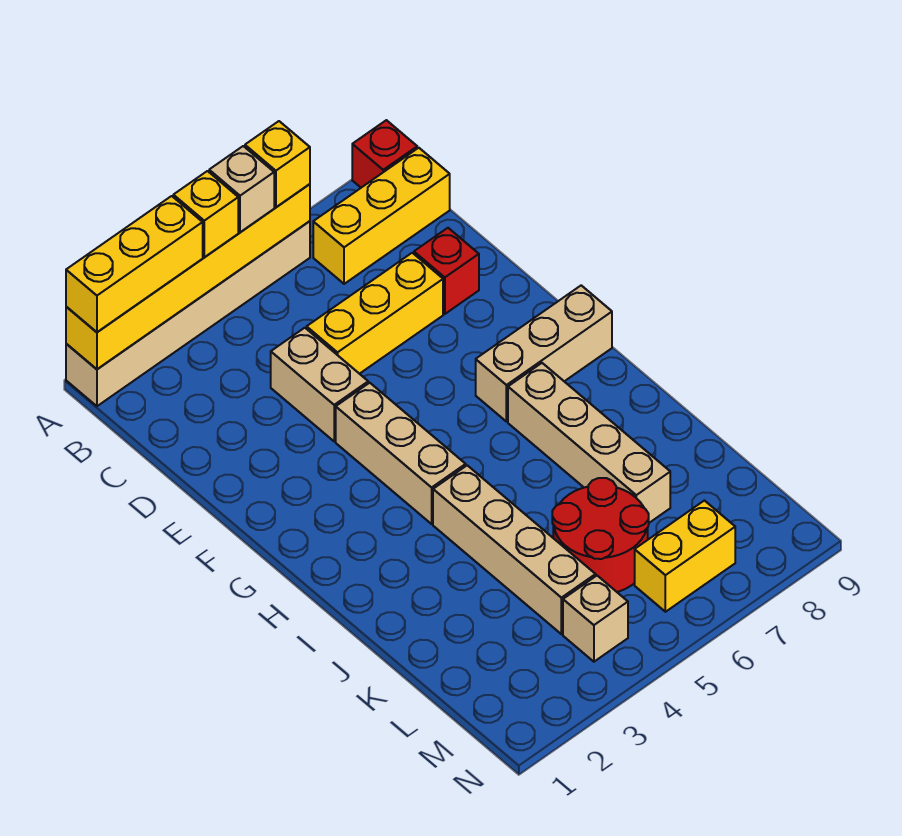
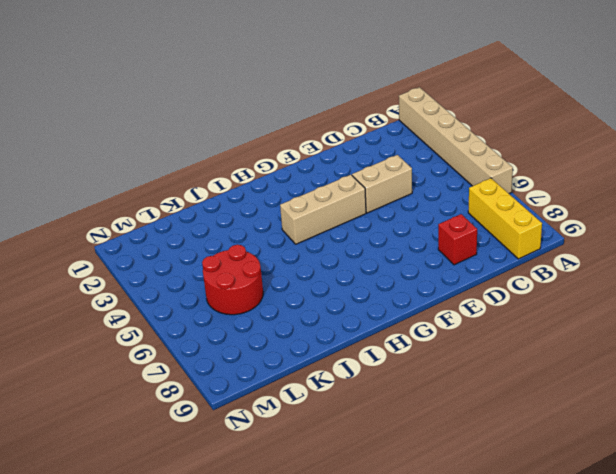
none -> red 1x1 brick [352,120,417,188]
none -> yellow 1x3 brick [307,253,443,374]
none -> tan 1x3 brick [476,285,612,422]

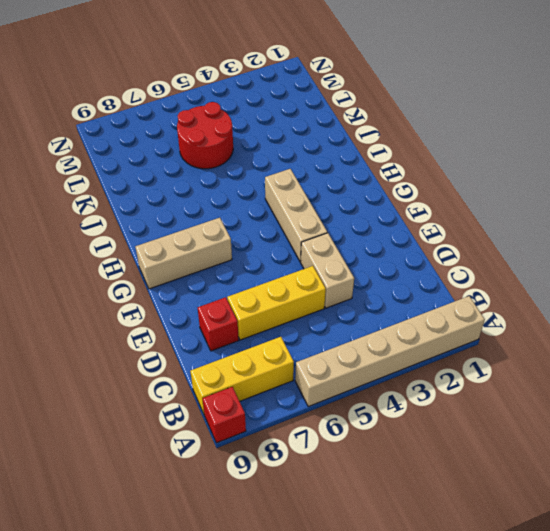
none -> tan 1x4 brick [508,363,670,523]
none -> tan 1x4 brick [433,465,596,634]
none -> tan 1x1 brick [563,576,628,662]

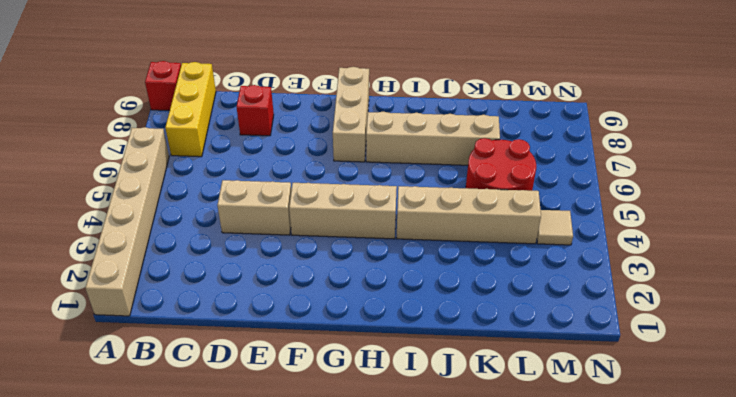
tan 1x1 tile [537,210,573,245] -> tan 1x1 brick [563,576,628,662]
none -> yellow 1x3 brick [307,253,443,374]
none -> yellow 1x2 brick [635,501,735,612]
none -> yellow 1x6 brick [66,184,310,369]

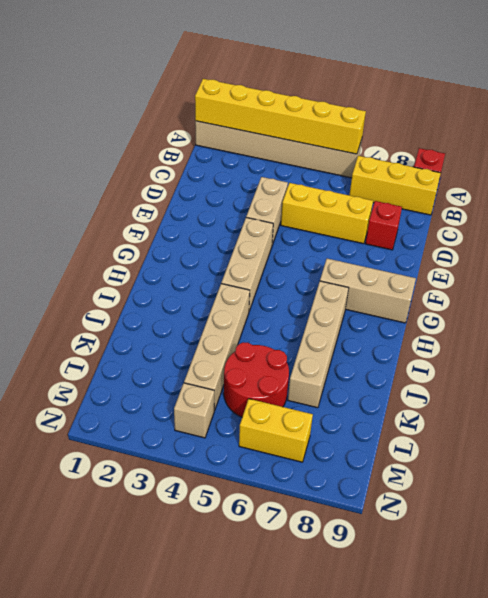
none -> yellow 1x3 brick [66,196,203,332]
none -> yellow 1x1 brick [173,171,238,257]
none -> tan 1x1 brick [209,146,274,232]

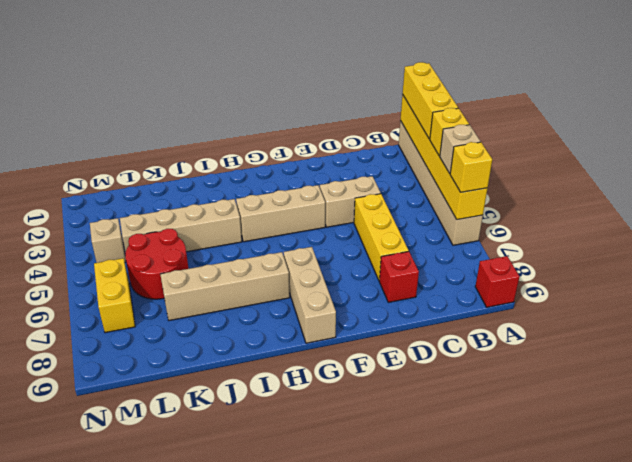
none -> yellow 1x3 brick [313,148,450,284]

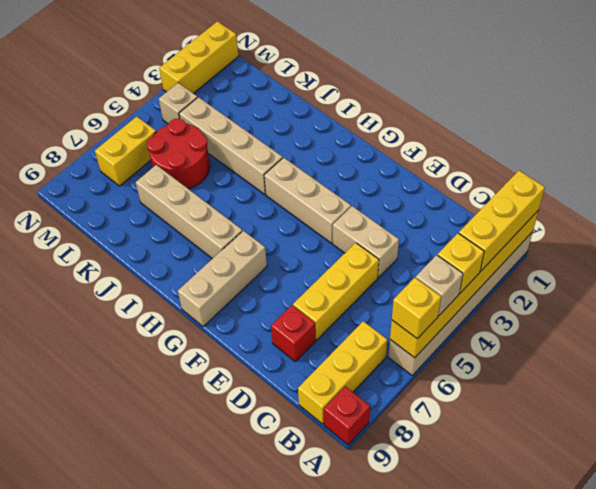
yellow 1x3 brick [159,21,239,94] -> none

